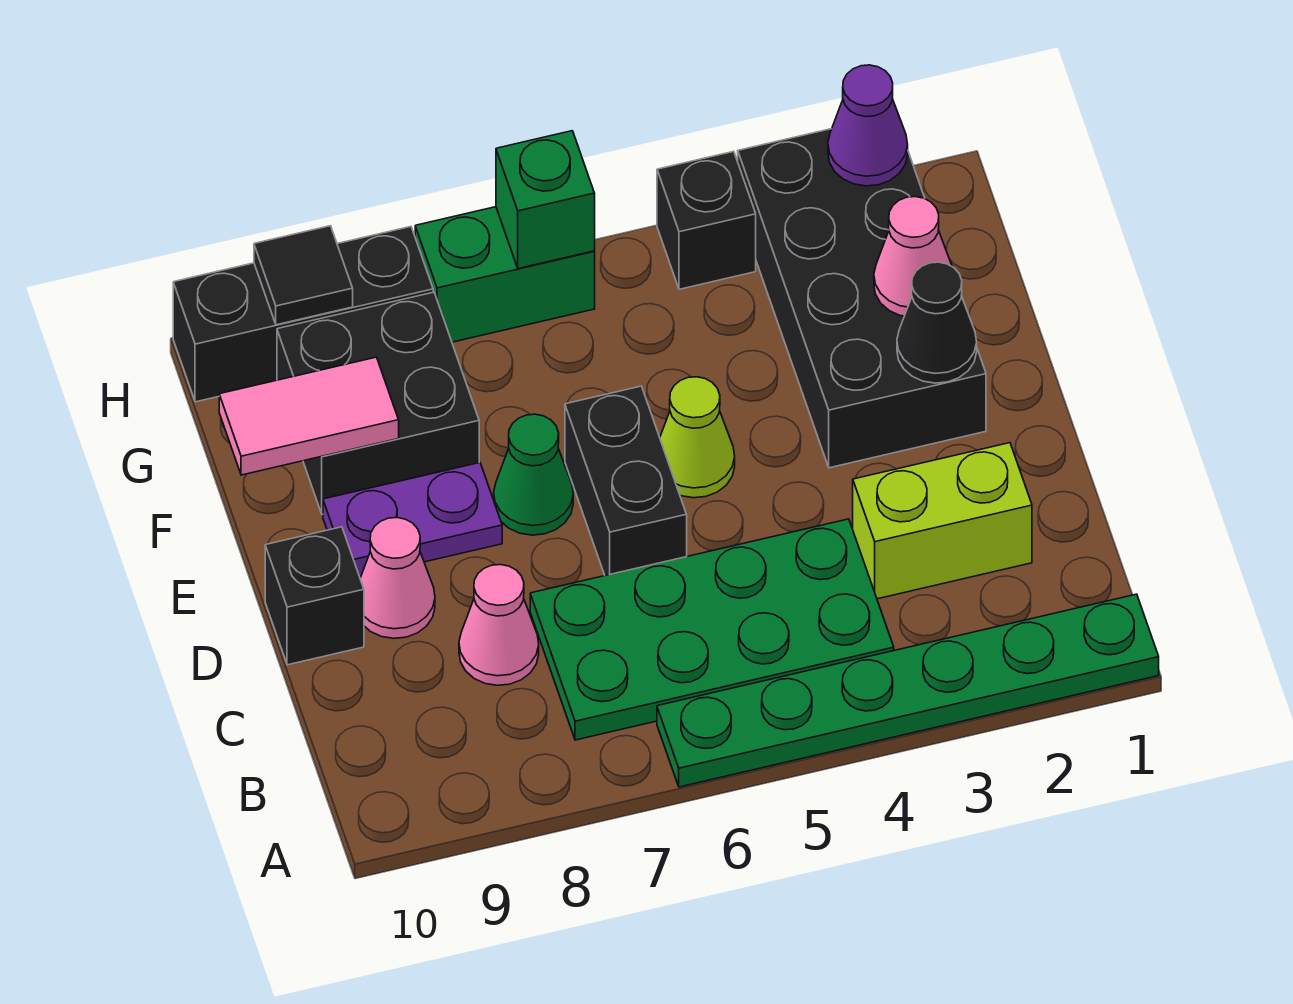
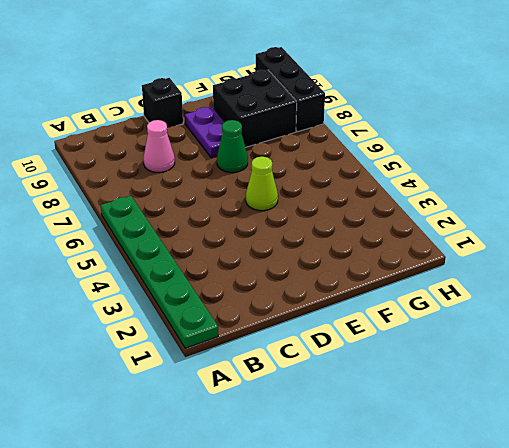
none -> green 2x4 plate [530,519,894,740]
none -> lime 1x2 brick [853,443,1032,599]
none -> black 1x2 brick [565,386,687,576]

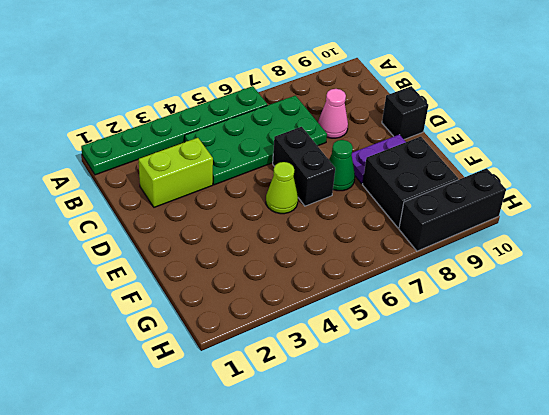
none -> pink 1x1 cone [360,518,435,638]
none -> black 2x4 brick [738,129,986,468]
none -> black 1x1 brick [657,151,756,289]

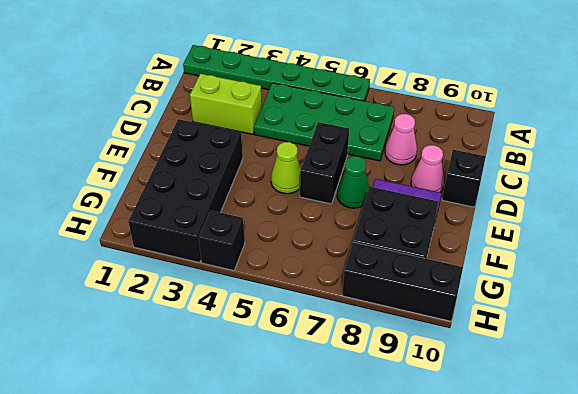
none -> green 1x2 brick [415,207,595,342]
none -> black 1x1 cone [897,262,977,383]
none -> pink 1x1 cone [874,197,952,316]

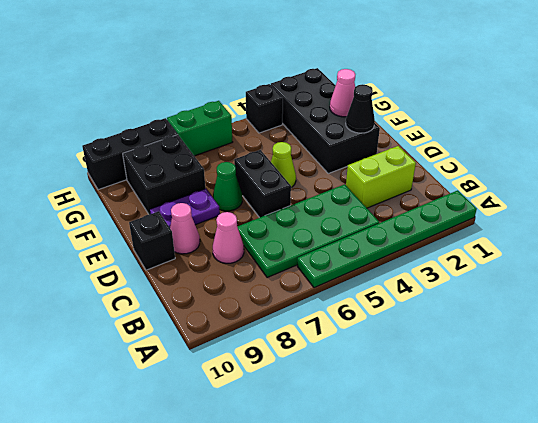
none -> pink 1x2 tile [219,357,399,475]
none -> purple 1x1 cone [828,65,908,186]
none -> green 1x1 brick [496,131,595,269]

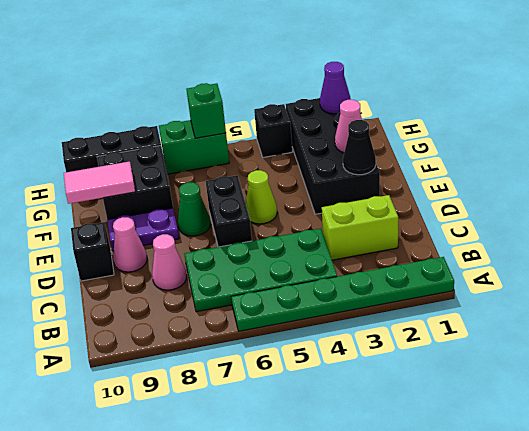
none -> black 1x1 tile [254,226,353,325]

